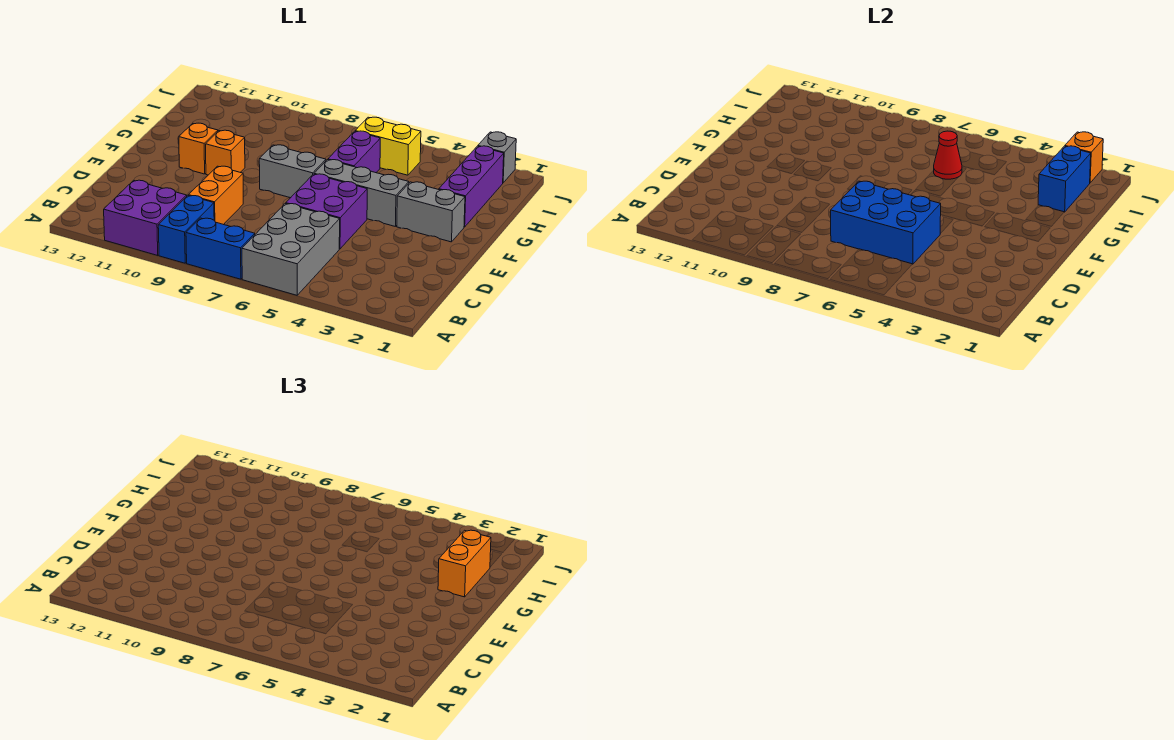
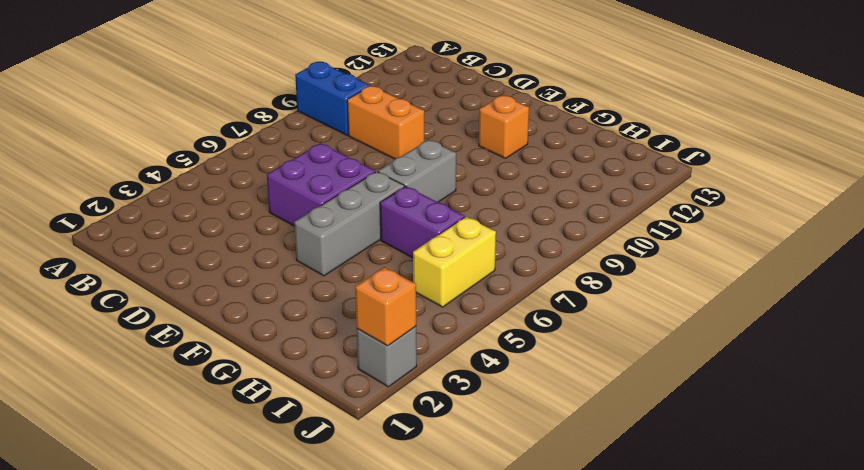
none -> grey 2x3 brick [242,203,340,295]
none -> blue 1x2 brick [186,218,255,279]
none -> purple 2x2 brick [104,180,187,255]

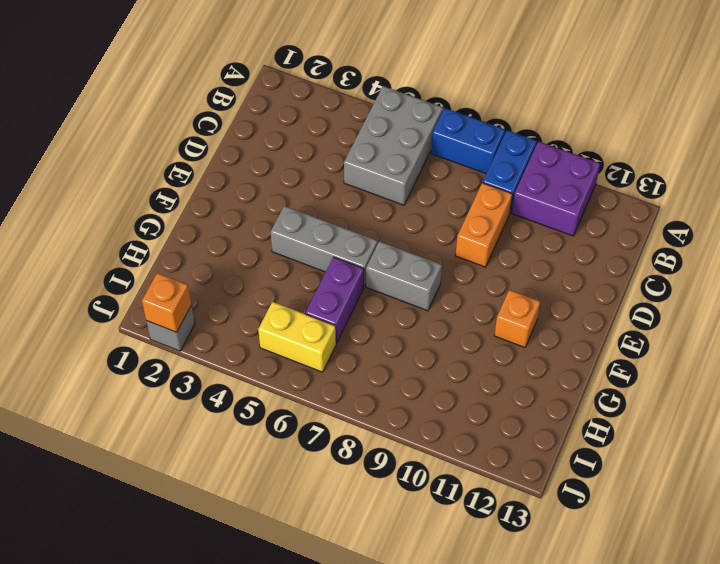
none -> purple 2x2 brick [286,174,367,249]
none -> grey 1x2 brick [397,182,465,242]
none -> orange 1x1 brick [206,130,245,175]

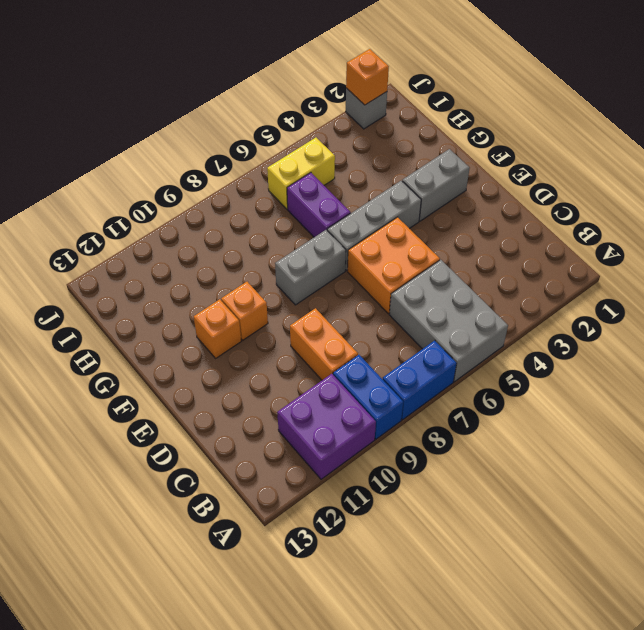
orange 2x2 brick [347,217,440,314] -> purple 2x2 brick [286,174,367,249]
none -> purple 1x3 brick [439,146,504,227]
none -> blue 2x3 brick [831,181,941,264]
none -> blue 1x2 brick [1038,146,1091,212]

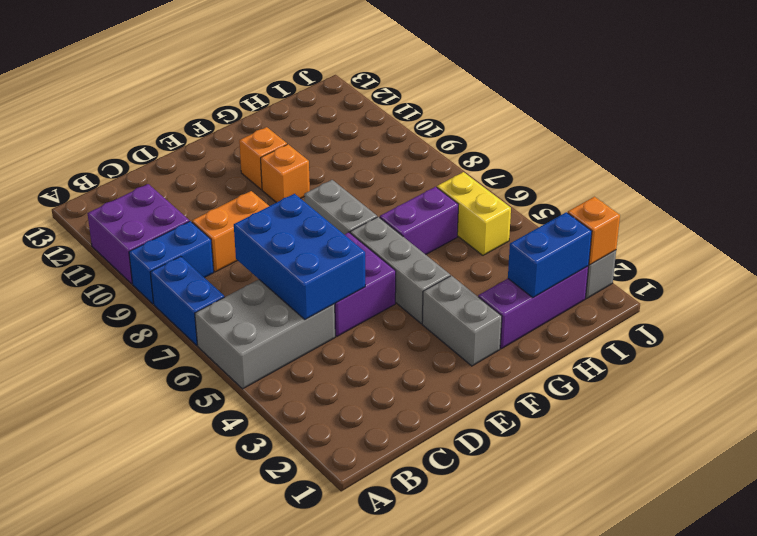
none -> red 1x1 cone [934,131,962,179]
none -> orange 1x2 brick [438,530,491,597]

